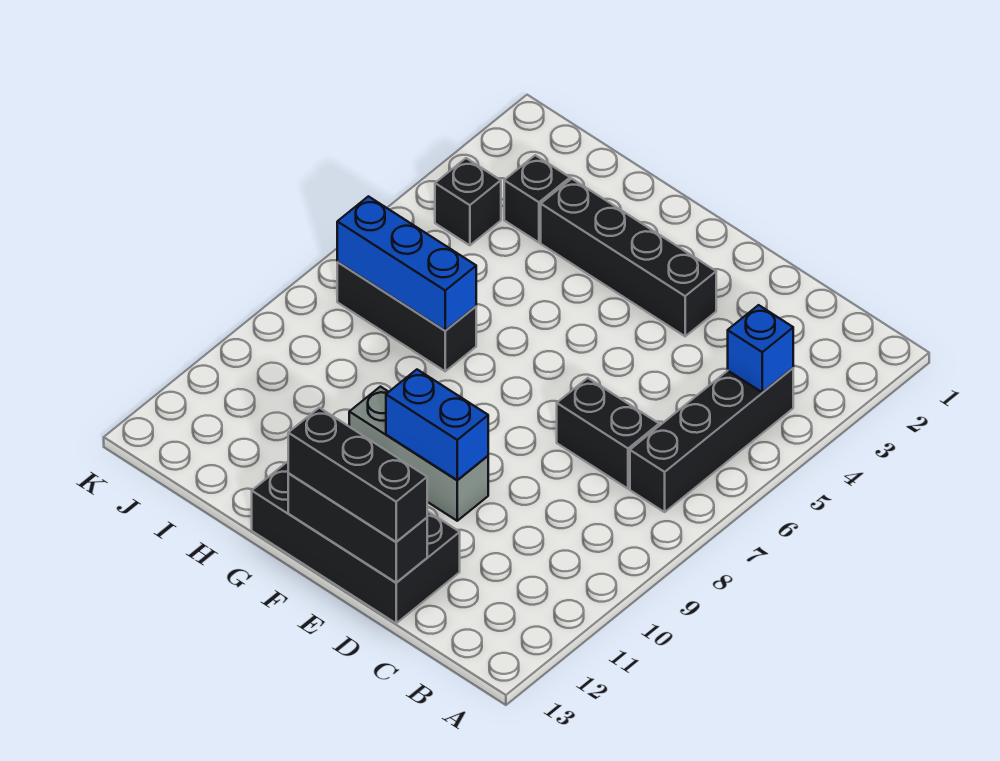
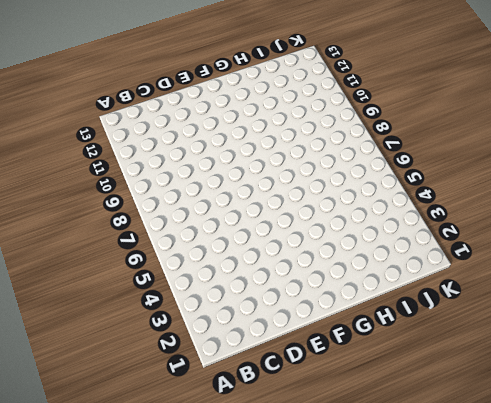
none -> black 1x4 brick [630,368,793,512]
none -> black 1x2 brick [557,378,659,489]
none -> black 2x4 brick [252,462,460,623]

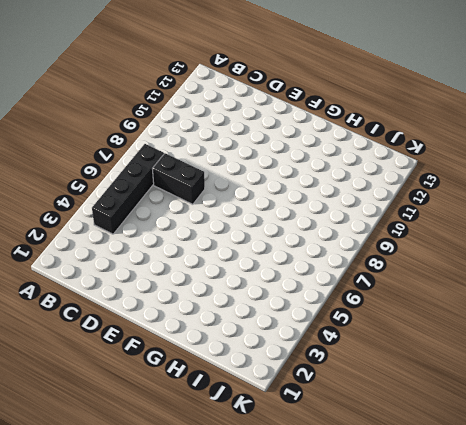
none -> black 2x4 brick [252,462,460,623]
none -> black 1x4 brick [541,179,716,336]
none -> grey 1x3 brick [349,387,488,521]

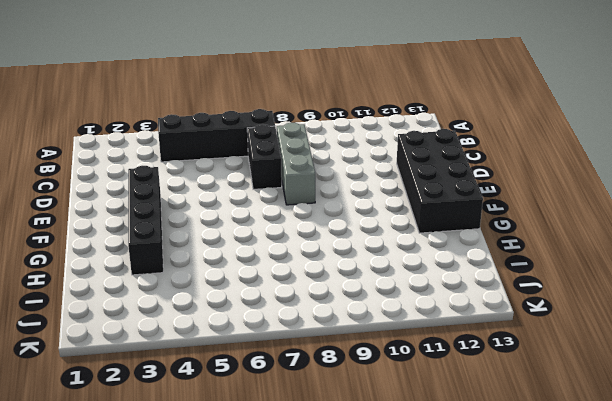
grey 1x3 brick [277,123,315,205] -> grey 1x3 brick moved to [349,387,488,521]
none -> black 1x3 brick [337,262,476,371]
none -> black 1x1 brick [504,155,570,242]
none -> black 1x1 brick [435,158,501,245]

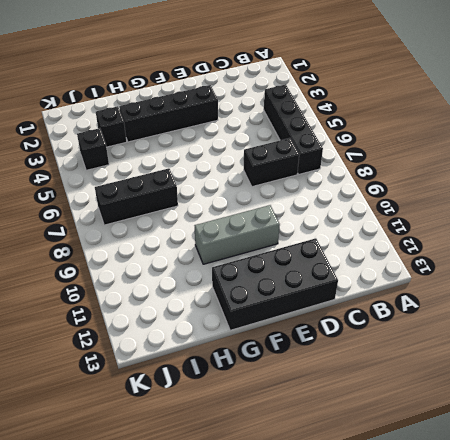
none -> blue 1x1 brick [728,305,793,393]
none -> black 1x3 brick [288,473,427,583]
none -> blue 1x2 brick [386,370,488,480]

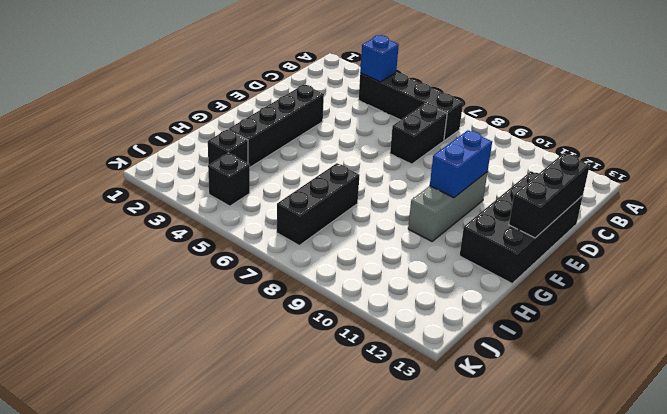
none -> blue 1x3 brick [337,196,476,331]
none -> black 1x3 brick [288,408,427,542]

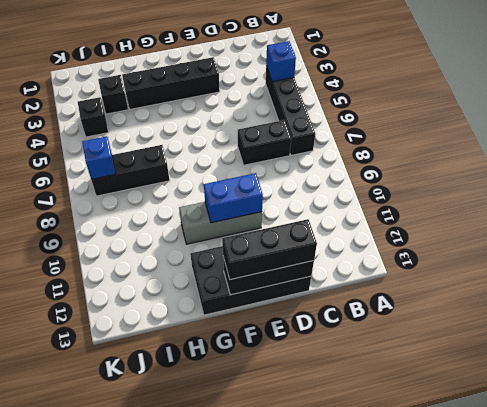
blue 1x1 brick [82,136,116,179] -> blue 1x3 brick [337,196,476,331]

